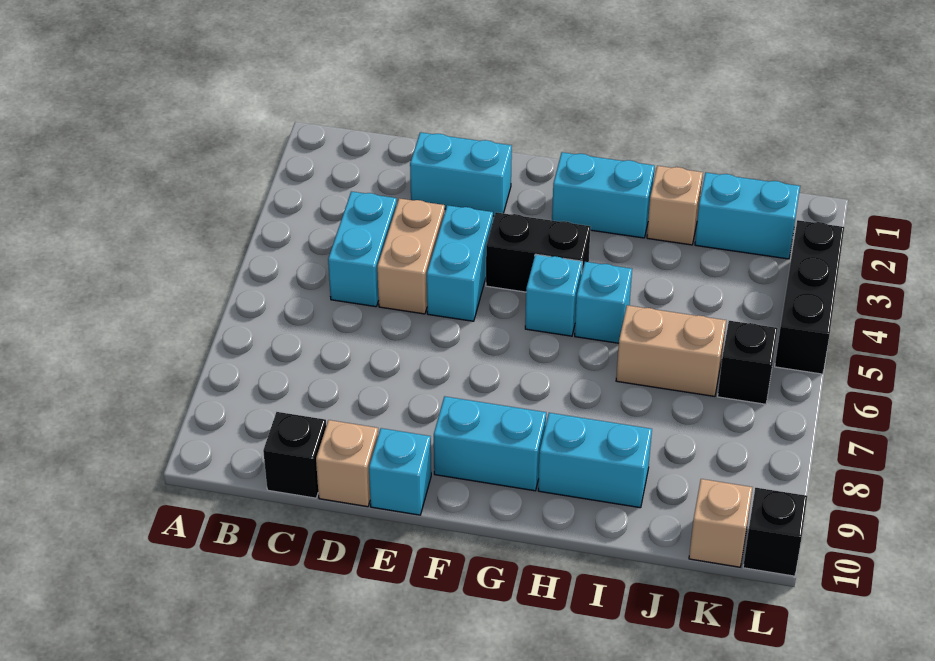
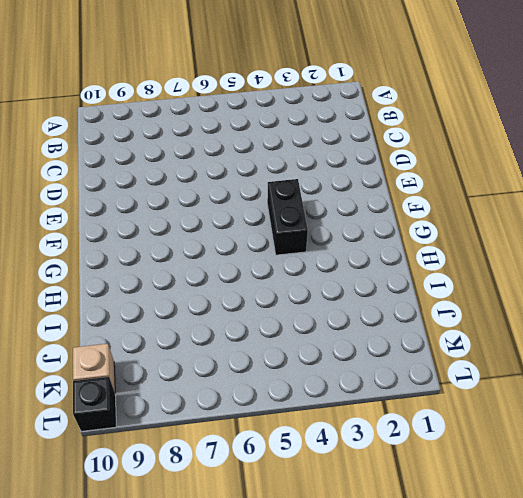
none -> cyan 1x2 brick [328,191,397,307]
none -> black 1x1 brick [263,412,326,498]
none -> cyan 1x2 brick [410,132,512,216]

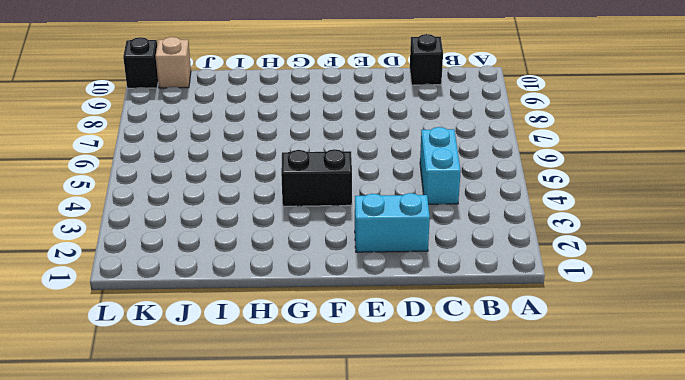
none -> tan 1x2 brick [377,198,445,314]
none -> tan 1x1 brick [316,420,378,507]
none -> cyan 1x2 brick [427,205,493,321]

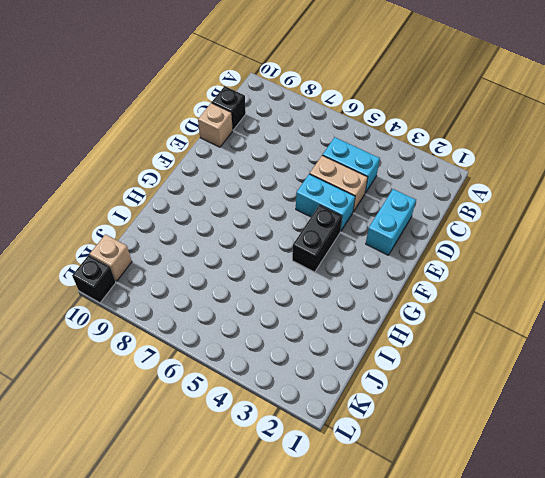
none -> cyan 1x1 brick [369,428,431,515]
none -> cyan 1x2 brick [434,396,546,491]
none -> cyan 1x2 brick [552,152,655,238]

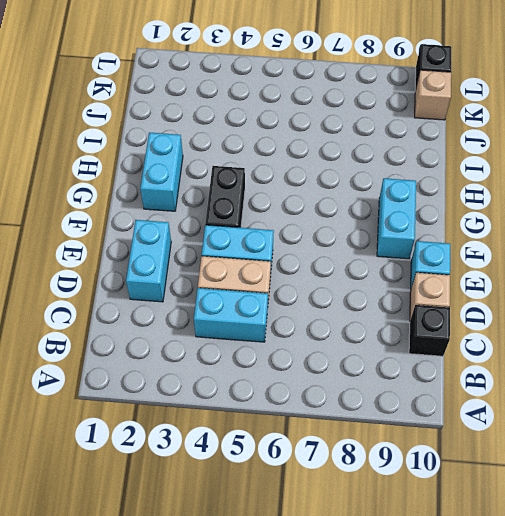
none -> cyan 1x1 brick [525,254,582,336]
none -> cyan 1x1 brick [575,262,632,343]
none -> cyan 1x2 brick [538,413,652,508]

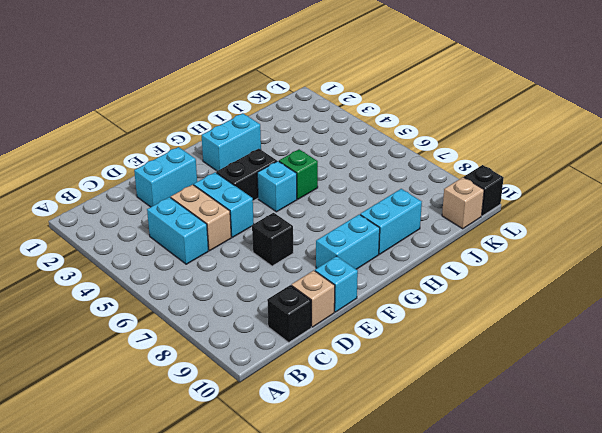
black 1x1 brick [252,213,293,266] -> black 1x1 brick moved to [718,321,778,404]
green 1x1 brick [279,149,318,199] -> cyan 1x1 brick [575,262,632,343]
none -> tan 1x1 brick [647,166,703,245]
none -> tan 1x2 brick [616,305,726,396]
none -> cyan 1x2 brick [695,173,800,259]

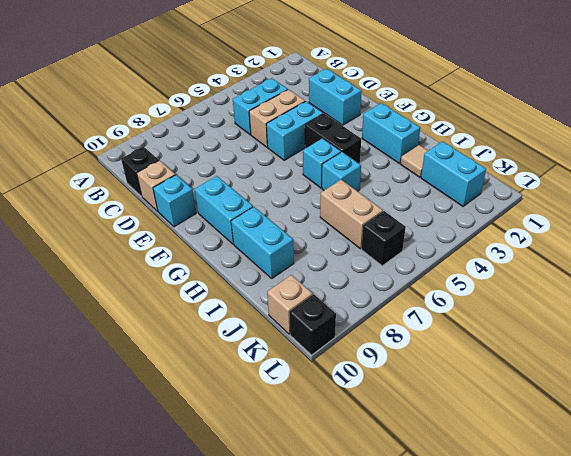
tan 1x1 tile [401,145,428,177] -> tan 1x1 brick [647,166,703,245]
none -> black 1x3 brick [775,220,844,374]

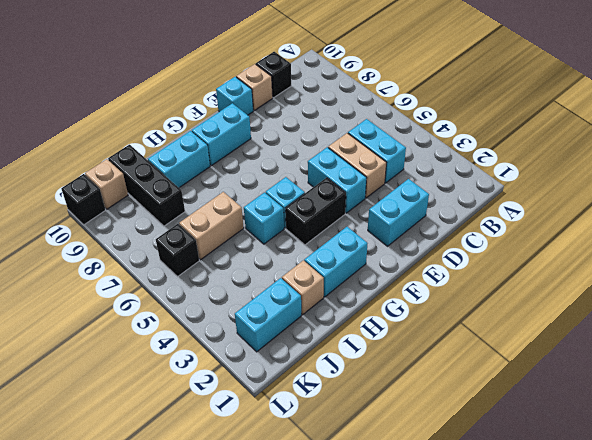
black 1x3 brick [108,145,185,226] -> black 1x3 brick moved to [775,220,844,374]

